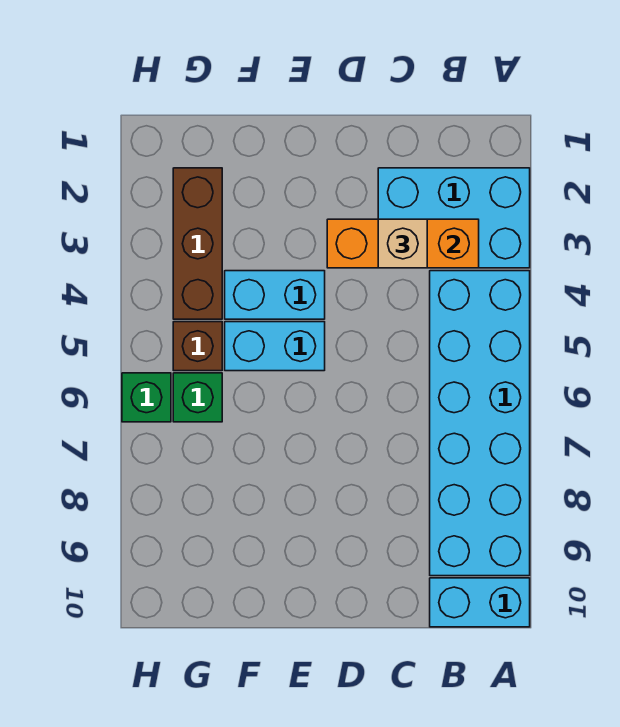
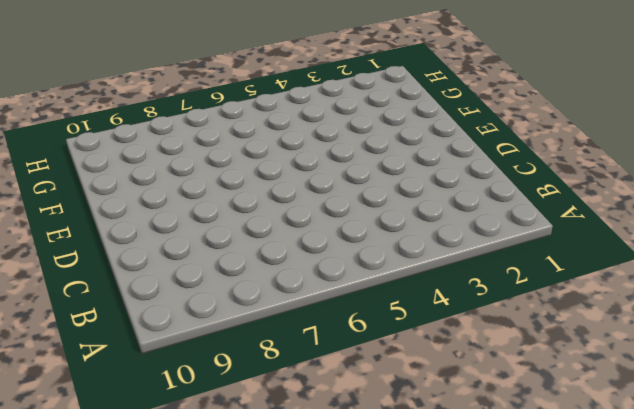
none -> cyan 2x3 brick [378,168,530,268]
none -> cyan 2x6 brick [430,271,530,576]

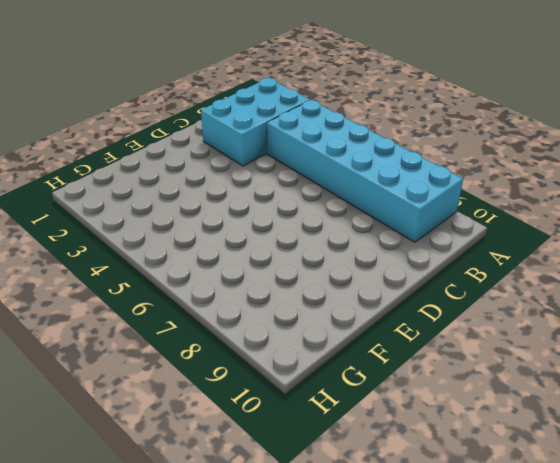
none -> cyan 1x2 brick [430,578,530,627]
none -> cyan 1x2 brick [225,271,325,319]

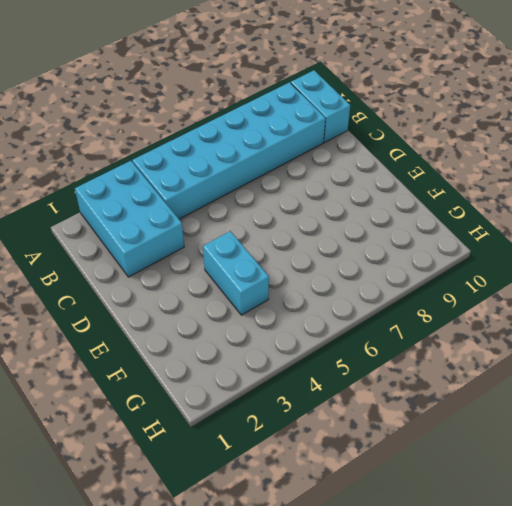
none -> cyan 1x2 brick [225,322,325,371]
none -> brown 1x3 brick [173,168,222,319]

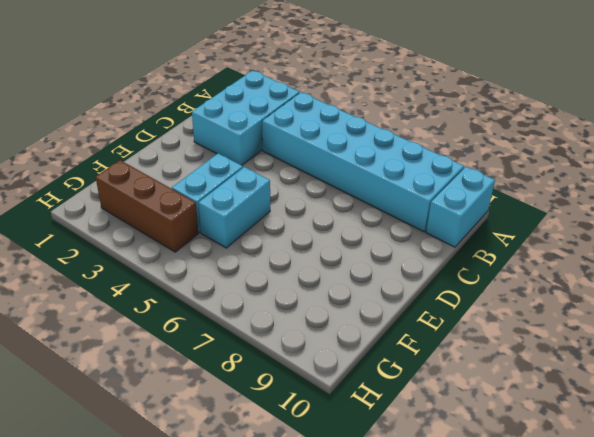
none -> brown 1x1 brick [173,322,222,371]
none -> green 1x1 brick [173,373,222,422]

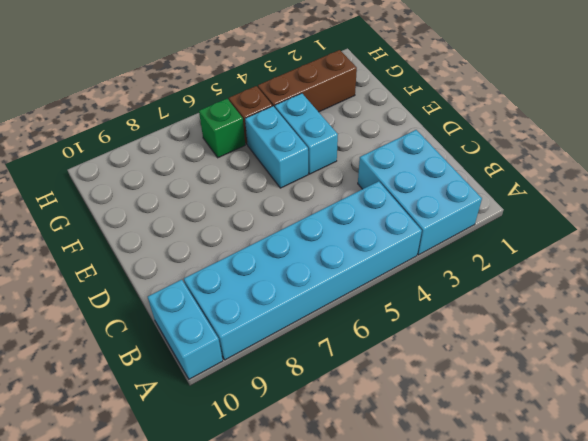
none -> green 1x1 brick [122,373,171,422]
none -> orange 1x3 brick [327,219,479,268]

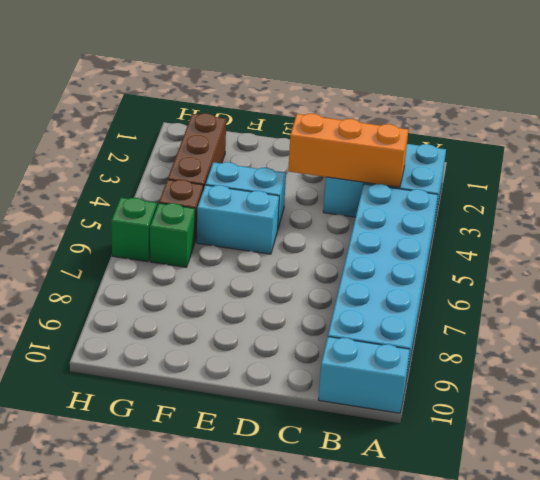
none -> tan 1x1 brick [378,219,427,268]

